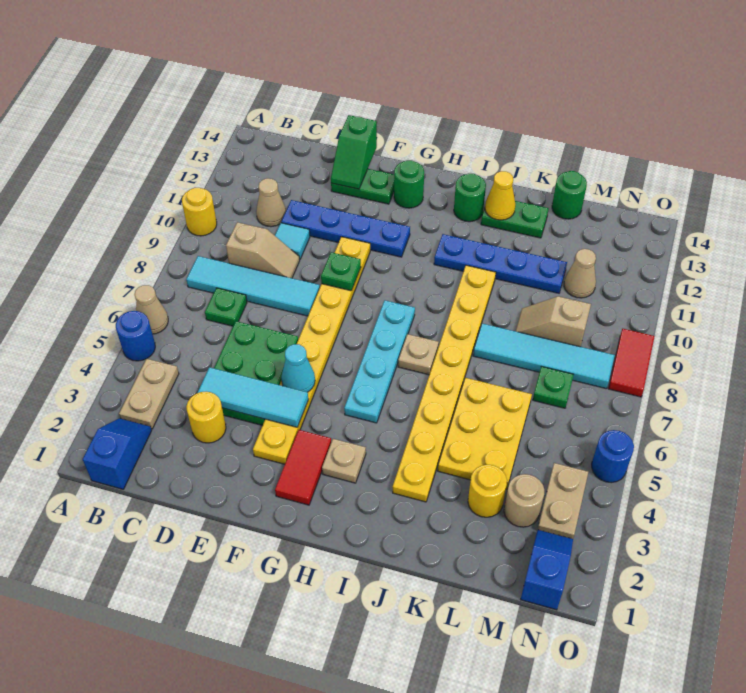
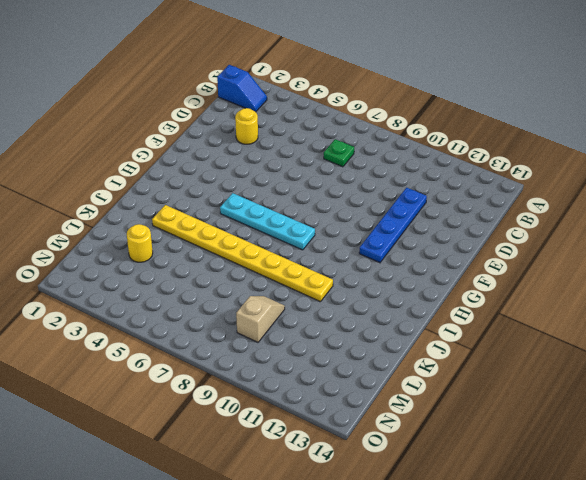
none -> blue 1x1 round brick [116,311,155,361]
none -> tan 1x1 cone [135,285,168,334]
none -> yellow 1x1 round brick [182,188,217,236]
none -> tan 1x2 plate [119,359,179,429]

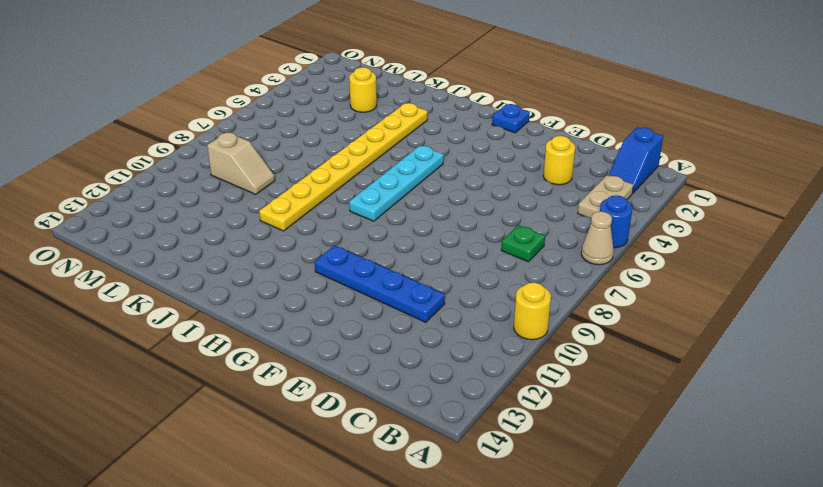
blue 1x1 plate [492,104,530,133] -> none
none -> cyan 1x4 tile [186,256,320,316]
none -> tan 1x2 slope [226,222,300,278]
none -> tan 1x1 cone [256,178,286,227]
none -> green 2x3 plate [214,321,298,426]

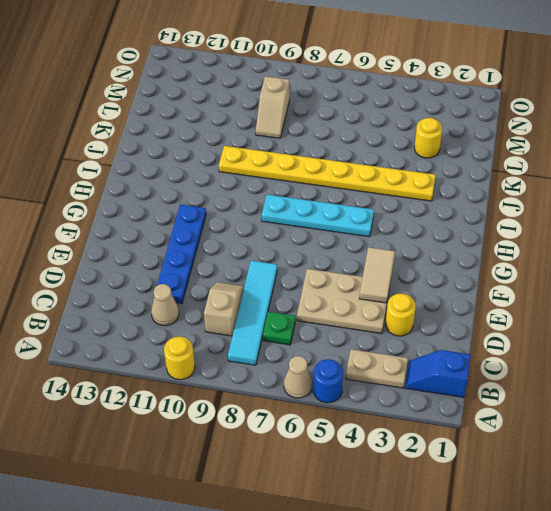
tan 2x3 plate [297,269,390,334] -> green 2x3 plate [214,321,298,426]
tan 1x2 tile [359,247,395,303] -> cyan 1x3 tile [198,367,308,427]
none -> cyan 1x1 tile [275,223,310,259]
none -> green 1x2 plate [331,169,394,204]
none -> yellow 1x8 plate [253,237,370,464]
none -> red 1x2 tile [275,430,331,505]

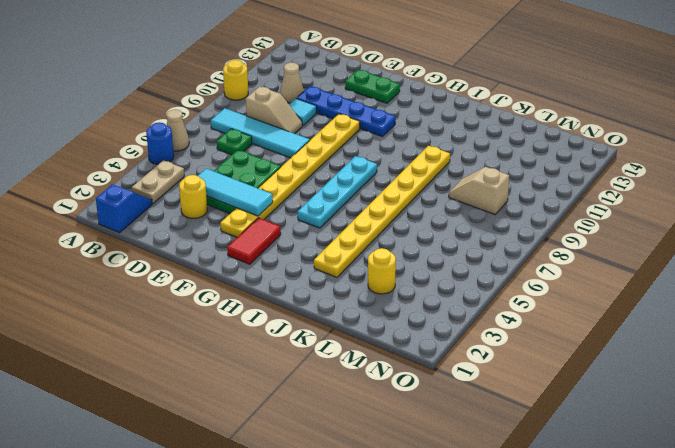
none -> green 1x1 round brick [394,160,424,208]
none -> tan 1x1 plate [322,439,366,483]
none -> tan 1x1 plate [398,334,439,375]
none -> blue 1x4 plate [434,234,567,293]

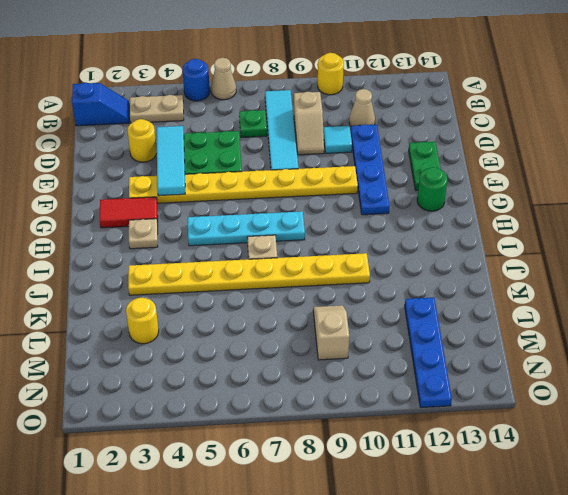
blue 1x4 plate [405,297,452,408] -> blue 1x4 plate moved to [434,234,567,293]
none -> green 1x1 round brick [454,174,486,222]
none -> green 1x2 plate [481,201,549,238]
none -> yellow 2x3 plate [438,378,532,489]
none -> cyan 1x4 tile [473,324,615,388]

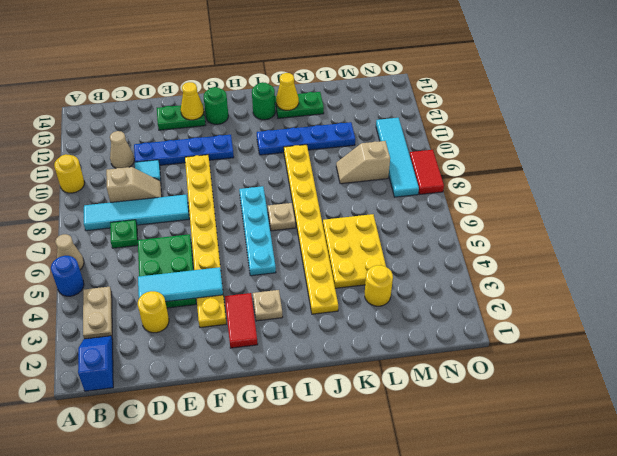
yellow 1x1 cone [181,82,204,120] -> none
cyan 1x4 tile [376,118,419,197] -> cyan 1x4 tile turned to [473,324,615,388]
none -> green 1x1 round brick [552,171,587,219]
none -> tan 1x1 round brick [504,474,544,527]
none -> green 1x1 plate [533,366,574,408]
none -> tan 1x1 cone [564,249,596,298]

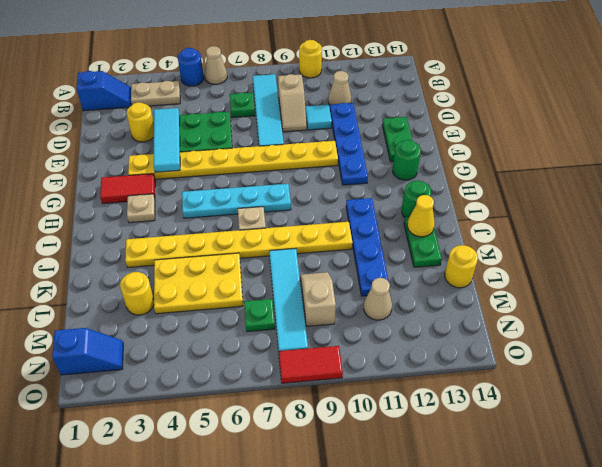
yellow 1x1 round brick [445,245,478,288] -> green 1x1 round brick [552,171,587,219]
none -> tan 1x1 round brick [504,474,544,527]
none -> tan 1x2 plate [538,463,588,539]
none -> blue 1x1 round brick [592,430,634,483]
none -> green 1x2 slope [331,115,377,189]

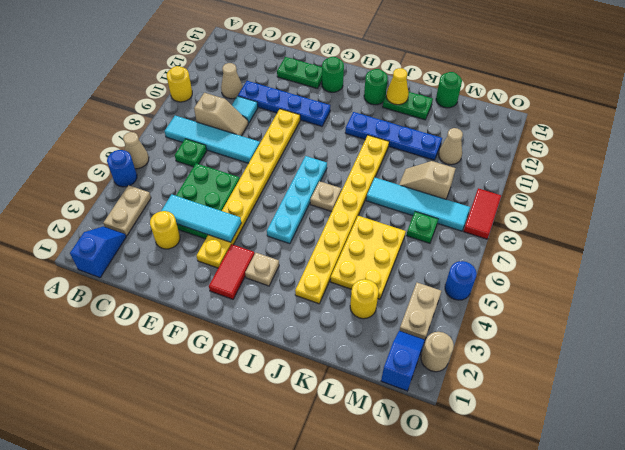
tan 1x1 round brick [421,332,454,372] -> tan 1x1 round brick moved to [504,474,544,527]
none -> green 1x2 slope [331,115,377,189]
none -> cyan 1x1 cone [281,344,315,392]
none -> green 1x1 plate [321,252,361,291]

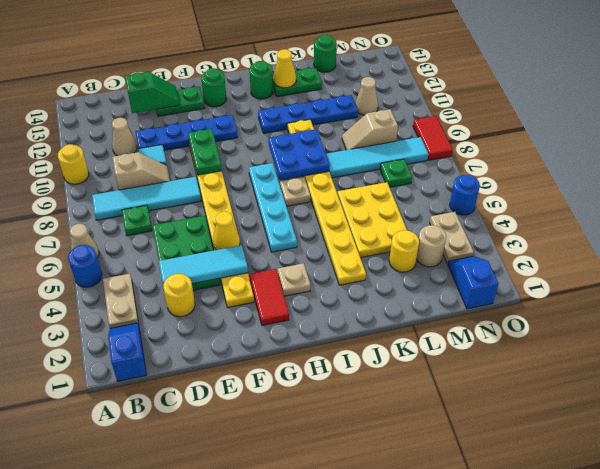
green 1x2 slope [125,72,180,113] -> green 1x2 slope turned to [331,115,377,189]
yellow 1x1 cone [213,212,240,250] -> cyan 1x1 cone [281,344,315,392]
green 1x2 plate [188,129,222,175] -> green 1x1 plate [321,252,361,291]
blue 2x2 plate [268,129,330,180] -> none

